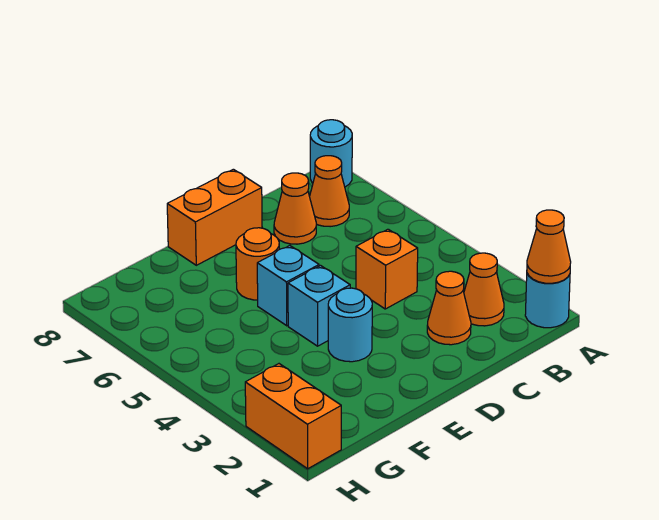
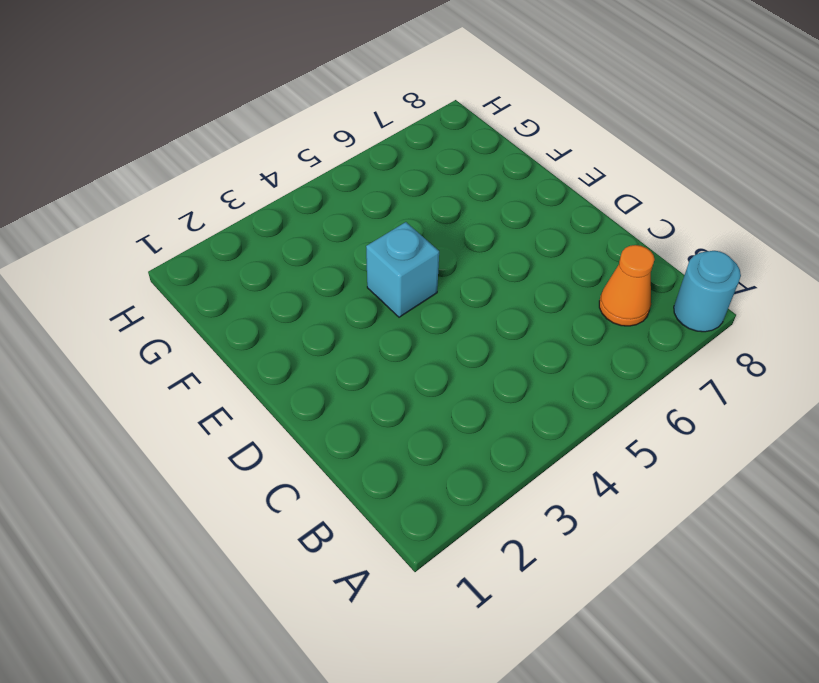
none -> cyan 1x1 round brick [525,273,570,328]
none -> orange 1x1 cone [464,253,504,326]
none -> orange 1x1 cone [427,271,471,345]

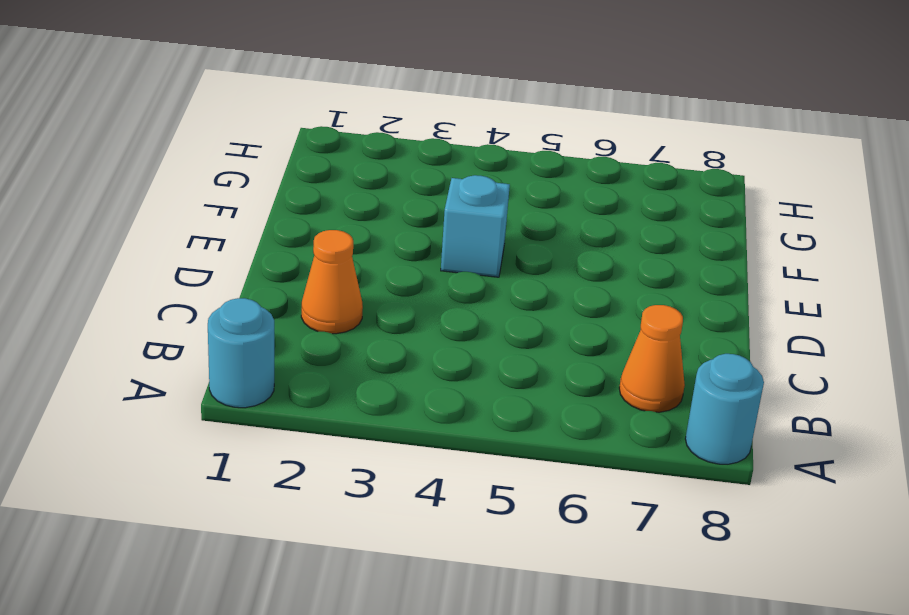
none -> orange 1x1 cone [464,253,504,326]
none -> orange 1x1 brick [356,229,418,309]
none -> orange 1x1 cone [274,173,316,244]

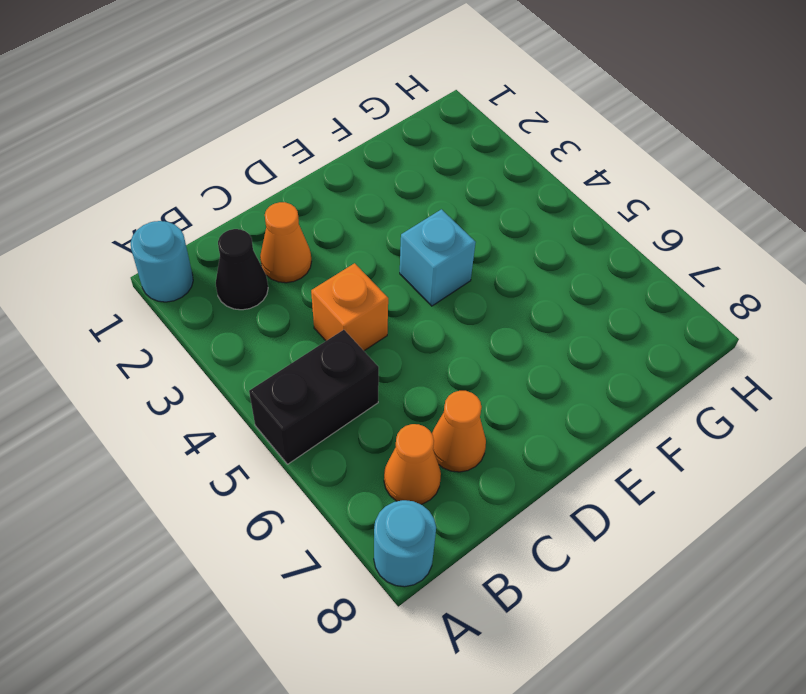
black 1x2 brick [249,330,379,464] -> none
black 1x1 cone [216,229,268,310] -> orange 1x1 cone [464,253,504,326]
none -> orange 1x2 brick [167,169,262,265]
none -> cyan 1x1 round brick [328,288,372,362]
none -> cyan 1x1 brick [257,246,319,326]

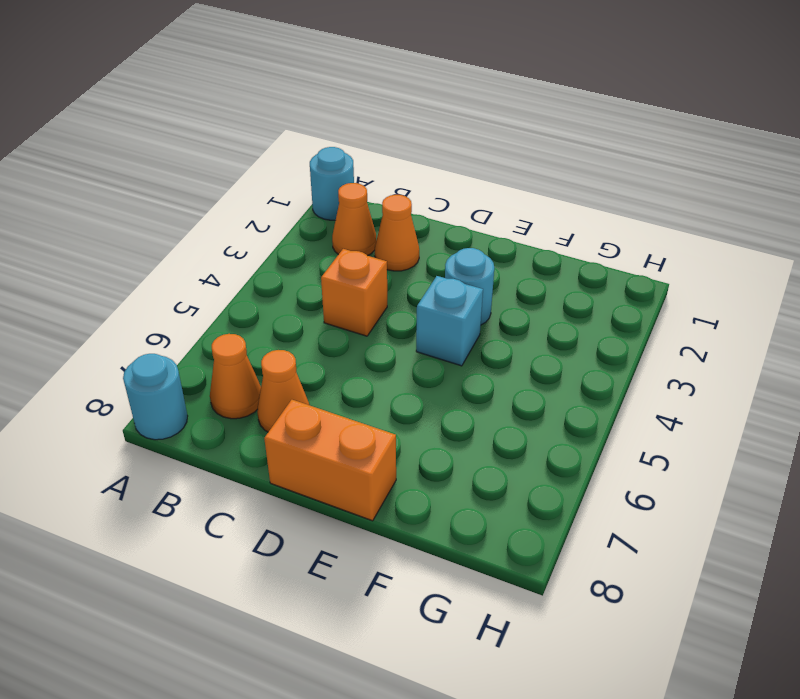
none -> cyan 1x1 brick [257,246,319,326]
none -> orange 1x1 round brick [236,228,279,300]
none -> orange 1x2 brick [245,364,341,469]

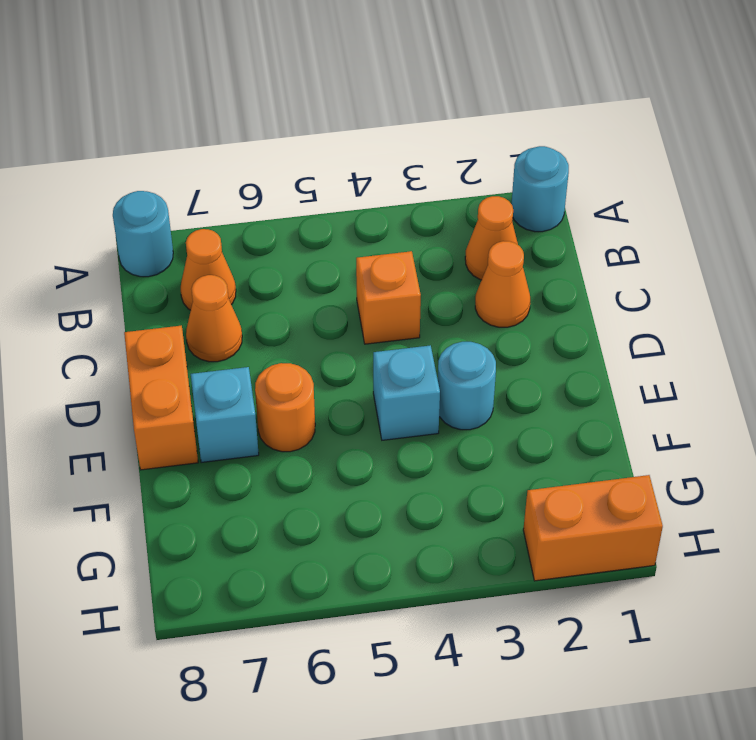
cyan 1x1 brick [191,367,259,463] -> cyan 1x1 brick moved to [257,246,319,326]
none -> orange 1x1 cone [527,210,571,283]

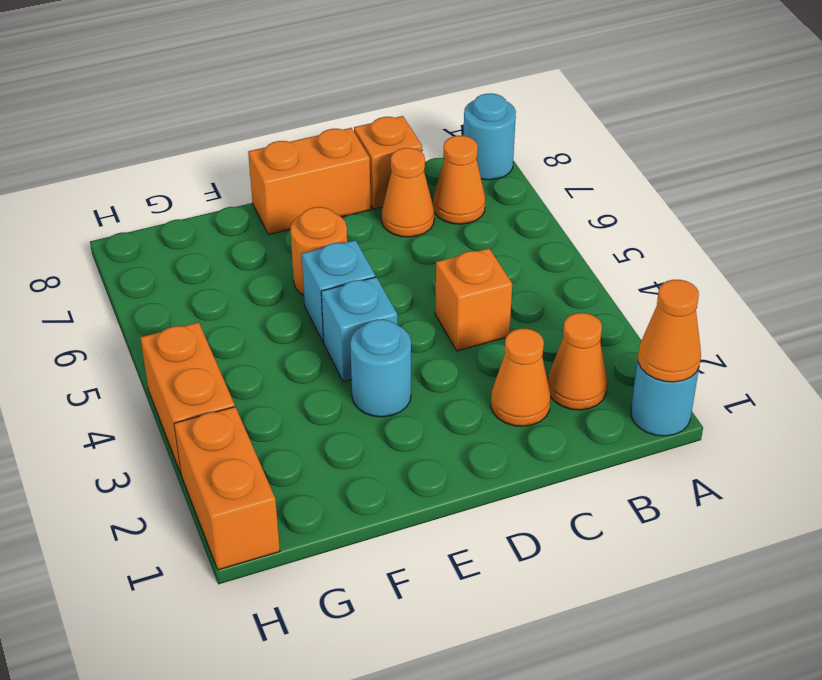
orange 1x1 brick [354,116,422,209] -> none
orange 1x2 brick [140,322,235,473] -> none

